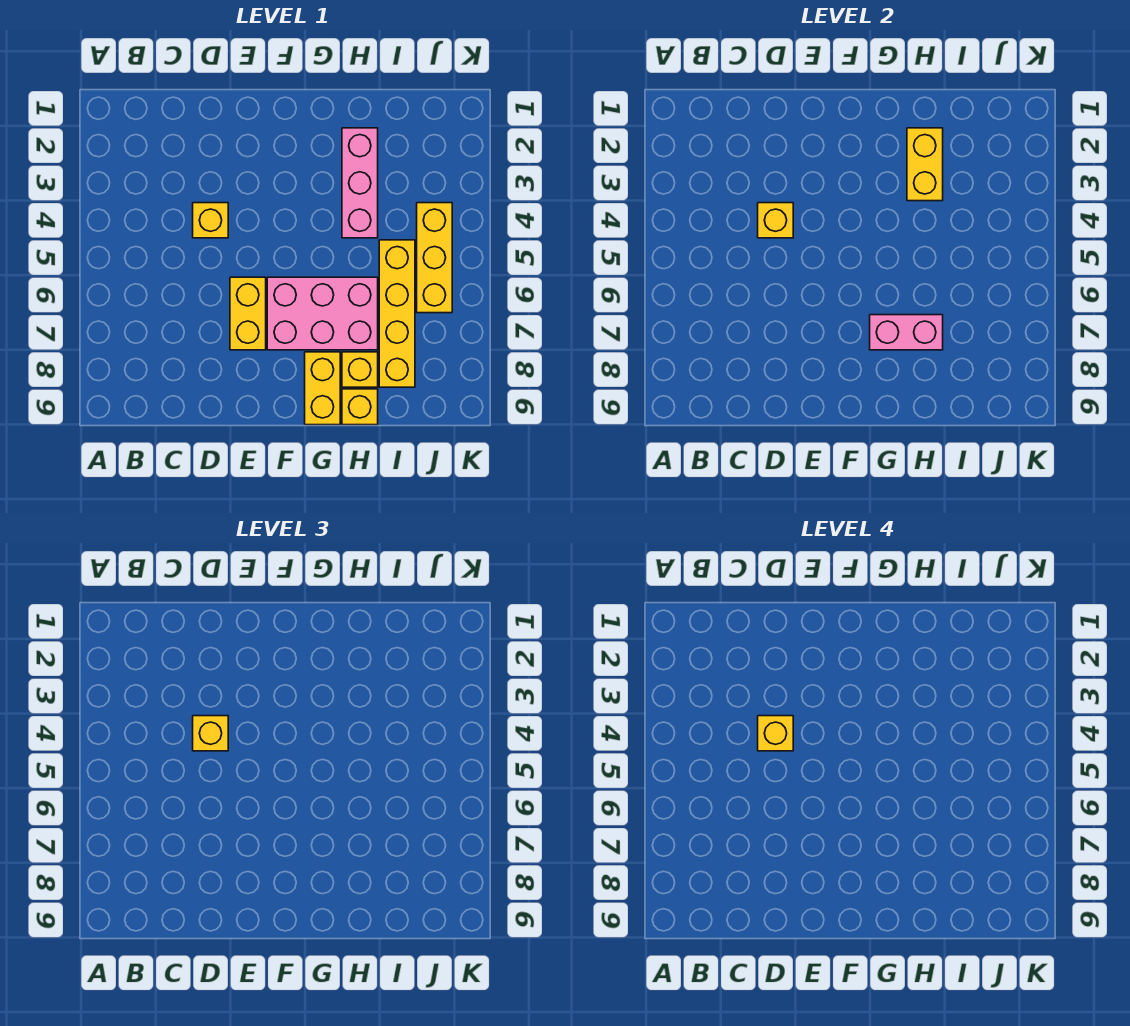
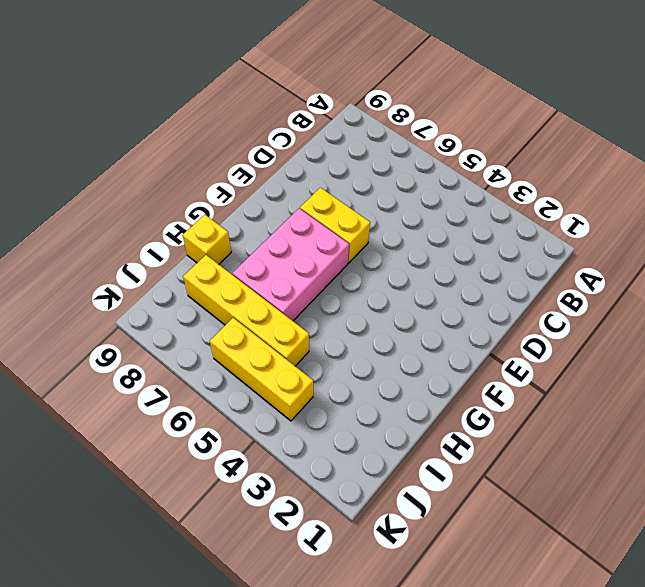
none -> yellow 1x1 brick [193,203,228,238]
none -> yellow 1x2 brick [305,352,340,425]
none -> pink 1x3 brick [342,128,378,238]

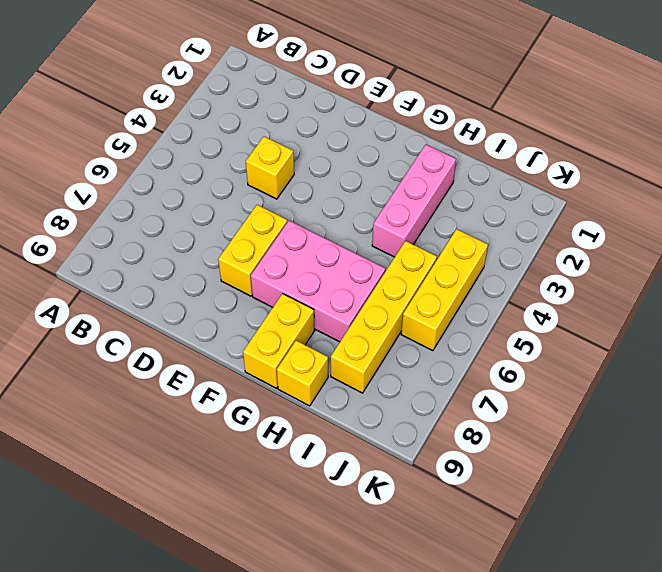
none -> yellow 1x1 brick [342,352,378,387]
none -> yellow 1x1 brick [758,203,793,238]
none -> pink 1x2 brick [870,315,943,350]

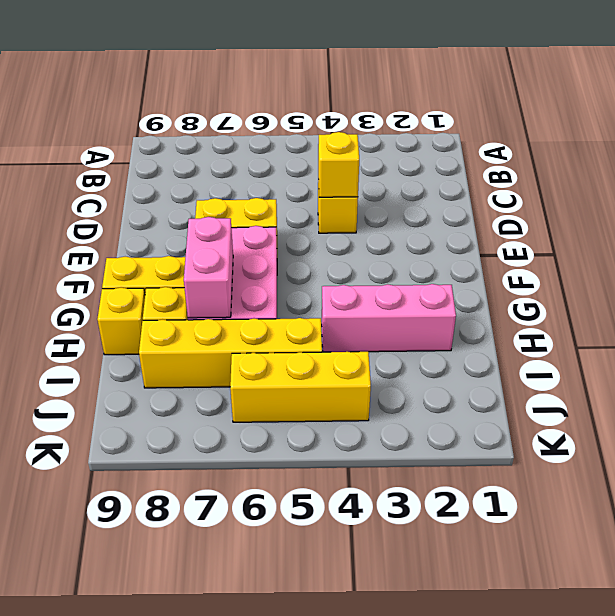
none -> yellow 1x2 brick [907,128,943,201]
none -> yellow 1x1 brick [193,716,228,751]
none -> yellow 1x1 brick [758,716,793,751]

